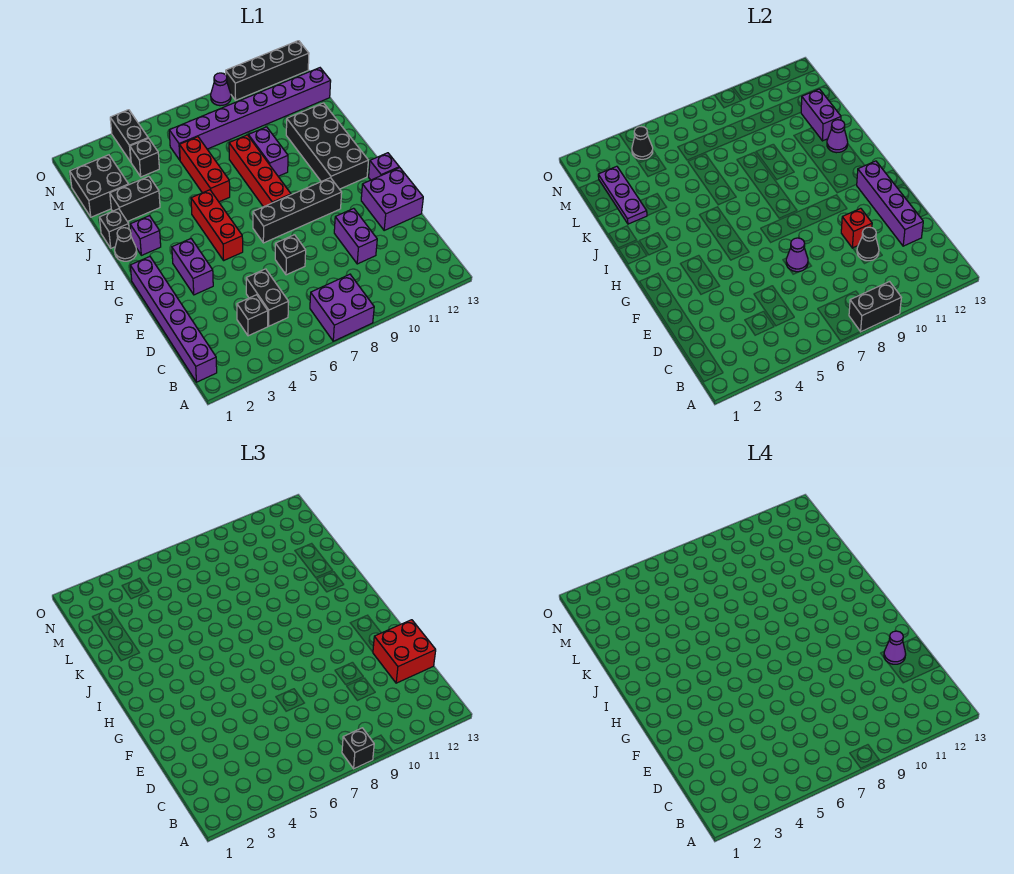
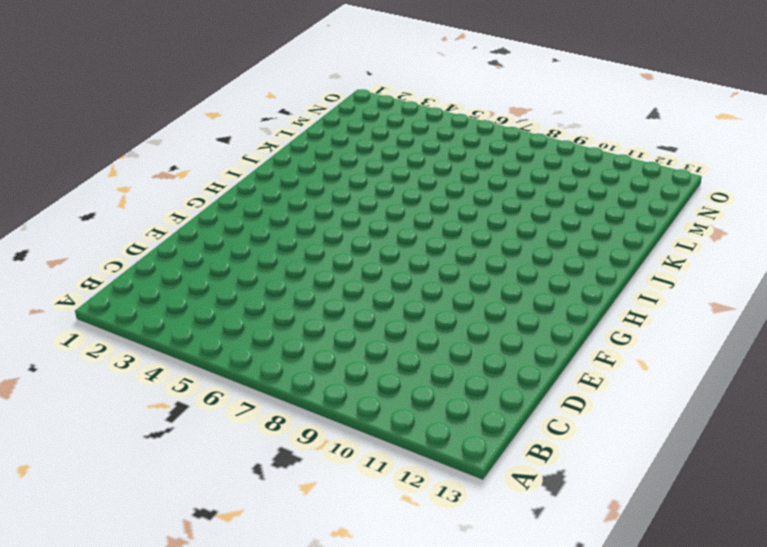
none -> purple 2x2 brick [310,274,374,341]
none -> purple 1x6 brick [130,257,217,382]
none -> black 1x1 brick [237,295,268,336]
none -> black 1x2 brick [246,269,289,326]

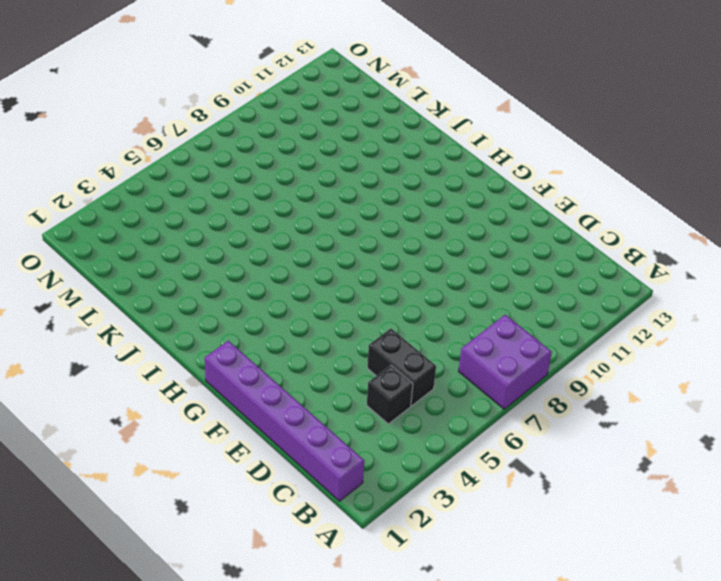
none -> purple 1x2 brick [334,208,377,264]
none -> black 1x1 brick [275,235,306,275]
none -> purple 2x2 brick [361,167,423,230]
none -> purple 1x2 brick [172,239,213,295]

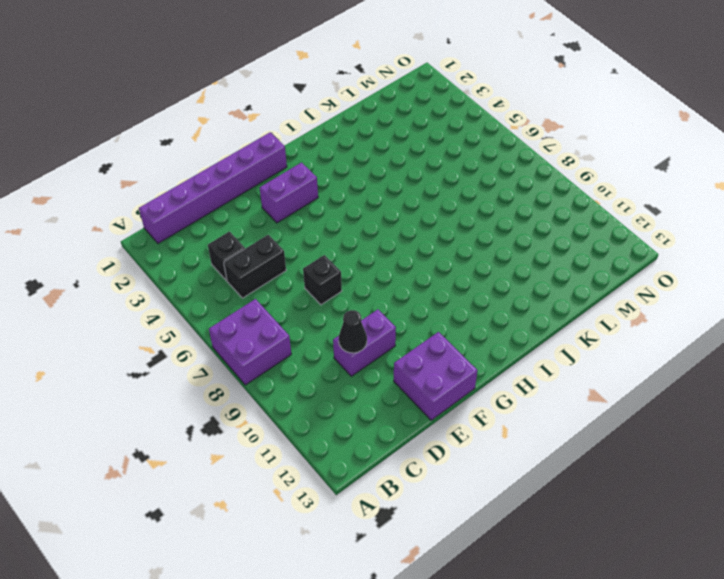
none -> red 1x3 brick [191,190,243,260]
none -> black 1x4 brick [253,178,342,243]
none -> purple 1x1 brick [369,153,399,180]
none -> red 1x4 brick [229,135,291,207]

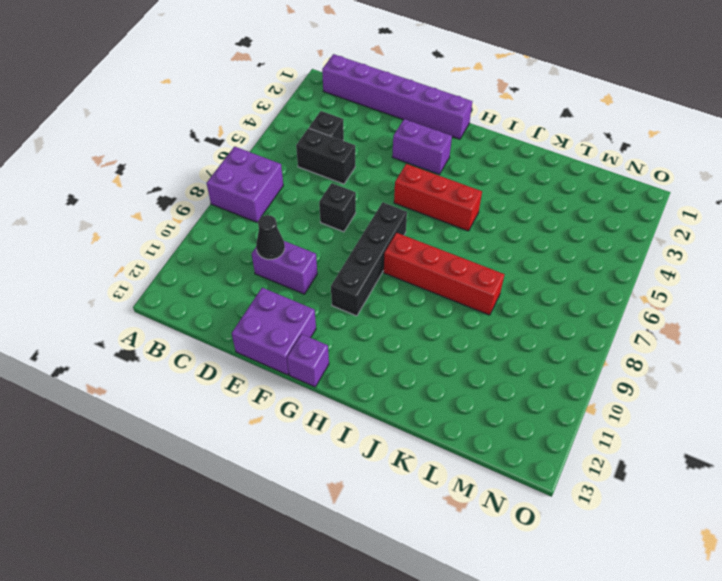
none -> black 2x4 brick [286,103,368,189]
none -> black 1x1 cone [115,228,137,261]
none -> purple 1x1 brick [130,216,161,255]
none -> black 1x1 brick [99,209,129,248]

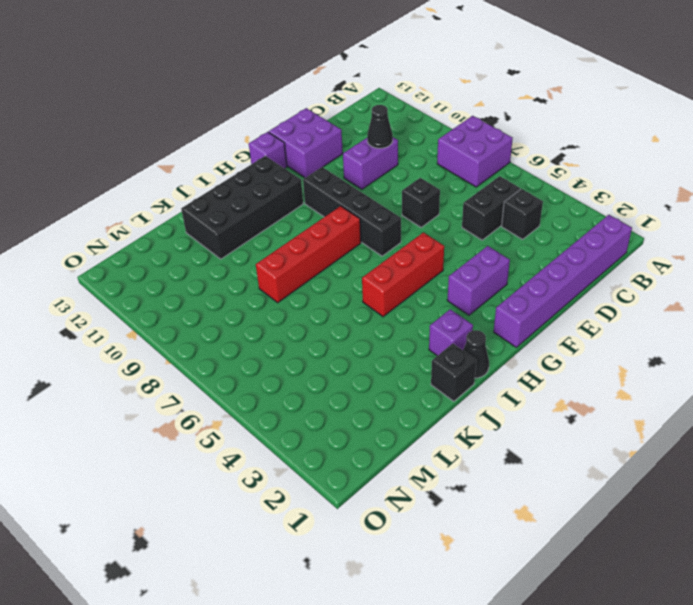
none -> red 1x3 brick [180,137,230,202]
none -> purple 1x2 brick [248,127,288,176]
none -> black 1x2 brick [110,177,160,221]
none -> black 2x2 brick [70,155,129,217]

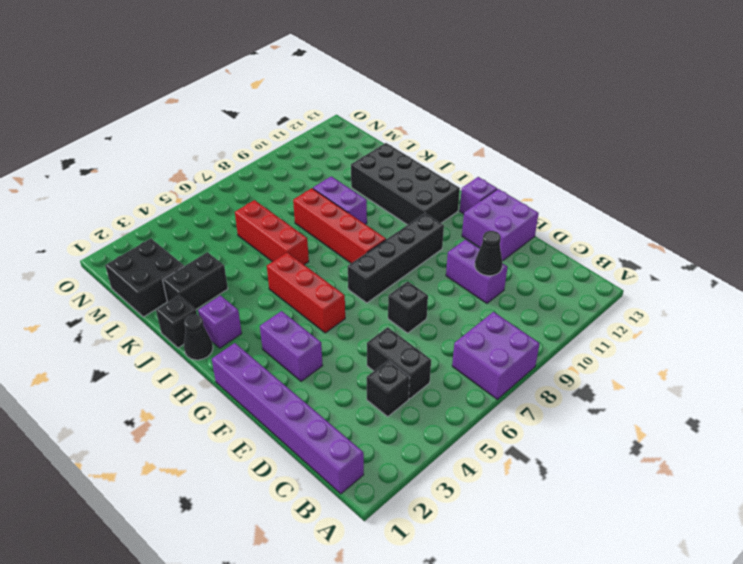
none -> black 1x1 brick [130,138,159,177]
none -> purple 1x8 brick [169,68,331,160]
none -> black 1x2 brick [110,110,148,162]
none -> purple 1x1 cone [211,73,231,106]

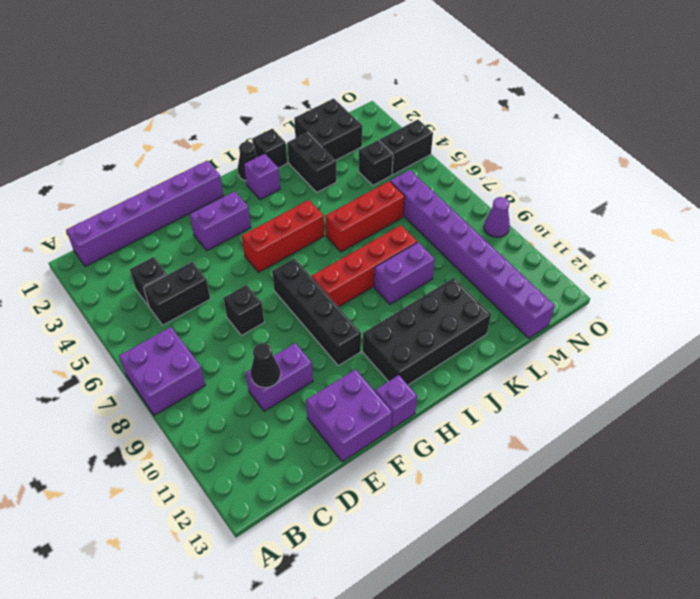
none -> black 1x4 brick [226,41,309,100]
none -> black 1x2 brick [849,282,901,332]
none -> purple 1x4 brick [856,161,923,246]
none -> purple 1x1 cone [786,238,808,272]

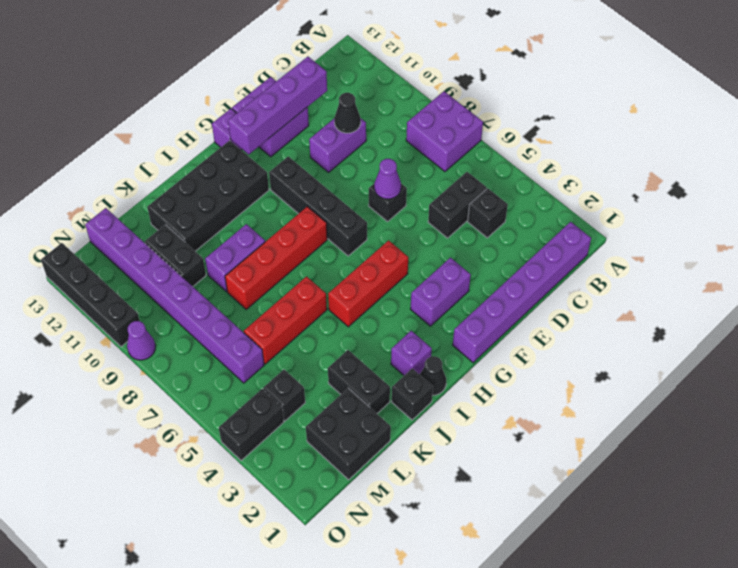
black 1x2 brick [145,225,206,286] -> black 1x2 brick moved to [849,282,901,332]
none -> red 1x1 brick [841,208,872,248]
none -> purple 1x1 cone [827,120,848,153]
none -> purple 1x3 plate [598,166,647,224]
none -> purple 1x2 brick [801,89,841,141]

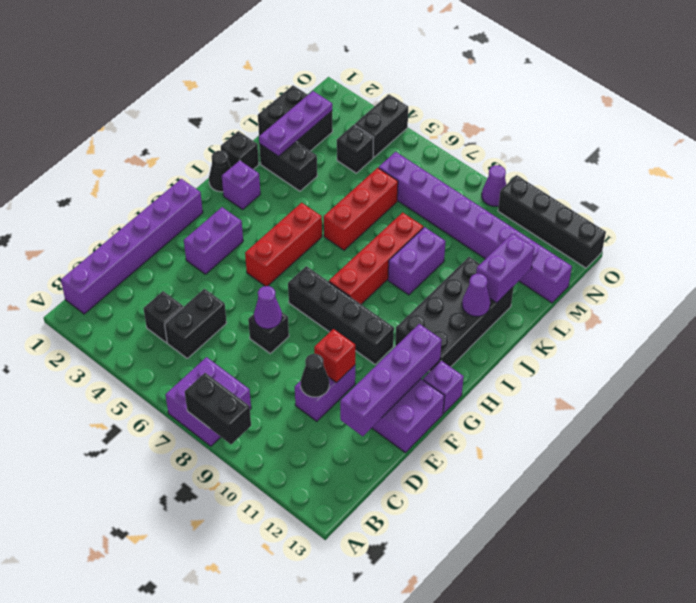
none -> black 1x1 cone [632,127,653,160]
none -> black 1x1 brick [342,728,374,769]
none -> red 2x2 brick [373,620,436,683]
none -> purple 1x1 cone [884,631,906,664]

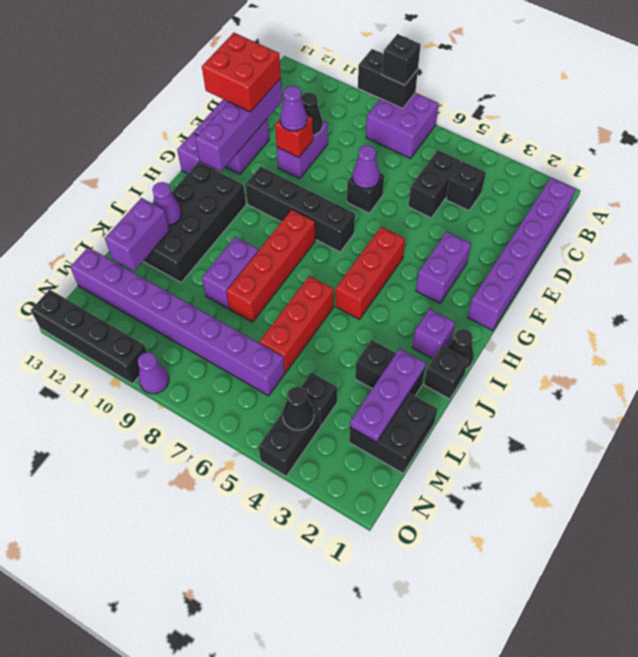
purple 1x1 cone [280,86,307,131] -> purple 1x1 cone moved to [884,631,906,664]

